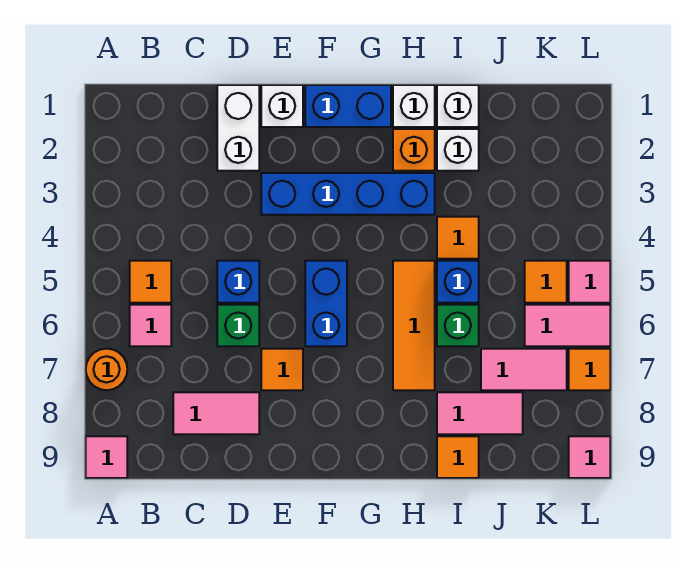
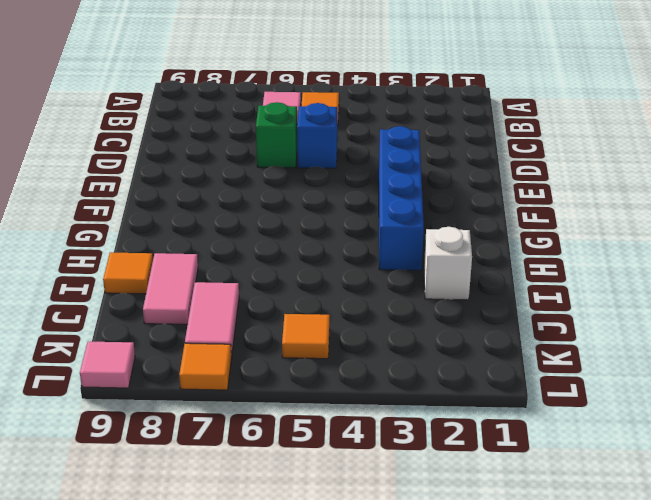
none -> orange 1x1 round brick [86,349,127,390]
none -> pink 1x1 tile [86,436,127,478]
none -> pink 1x2 tile [173,392,259,434]

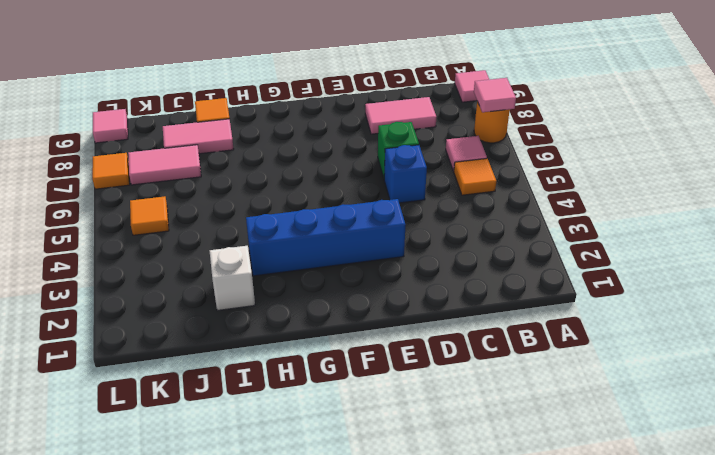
pink 1x1 tile [474,78,516,112] -> pink 1x1 tile moved to [569,261,610,303]
none -> white 1x2 brick [217,85,259,171]
none -> white 1x1 brick [261,85,303,127]
none -> orange 1x1 tile [261,349,303,390]

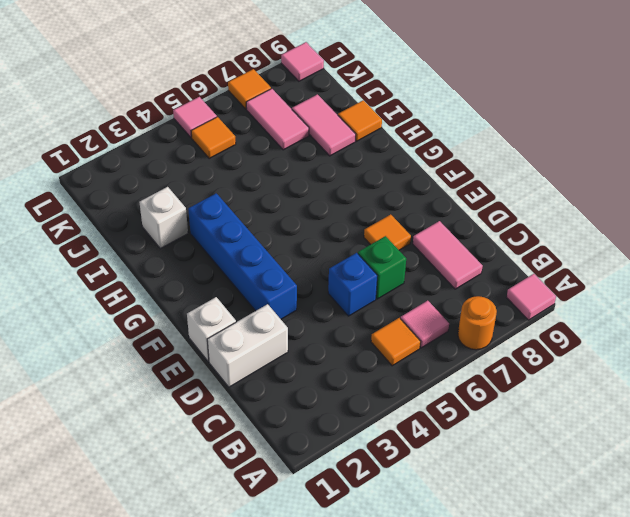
none -> blue 1x2 brick [305,85,391,127]
none -> blue 1x2 brick [305,261,347,346]
none -> white 1x1 brick [393,85,435,127]

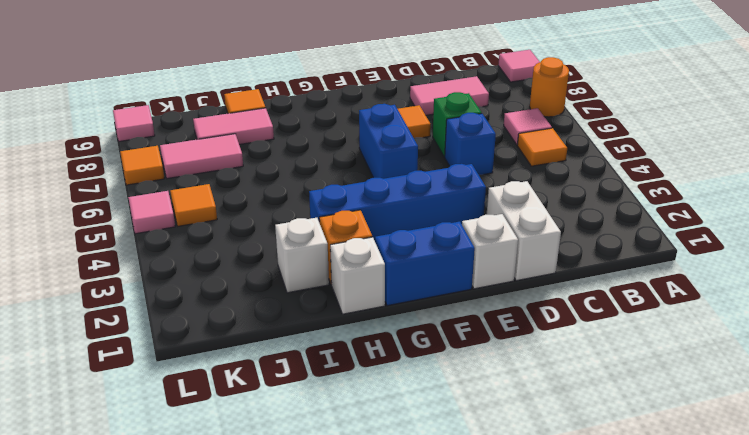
none -> orange 1x3 tile [393,261,435,390]
none -> white 1x1 brick [437,85,479,127]
none -> orange 1x1 tile [437,217,479,259]

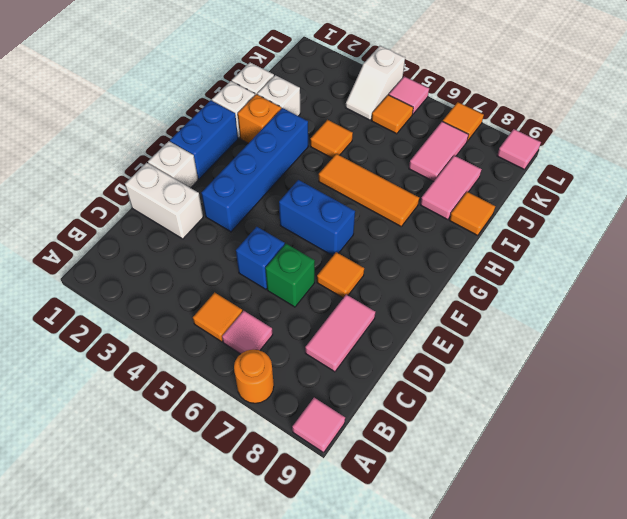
white 1x2 slope [345,46,405,120] -> none
none -> blue 1x1 brick [437,261,479,303]
none -> green 1x1 brick [437,305,479,346]
none -> pink 1x2 tile [525,305,610,346]

